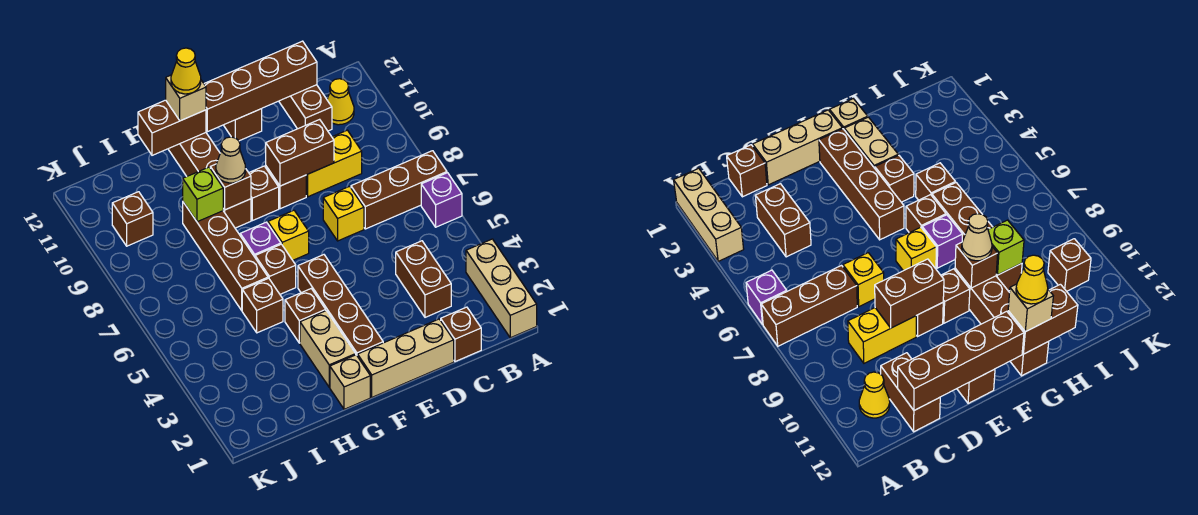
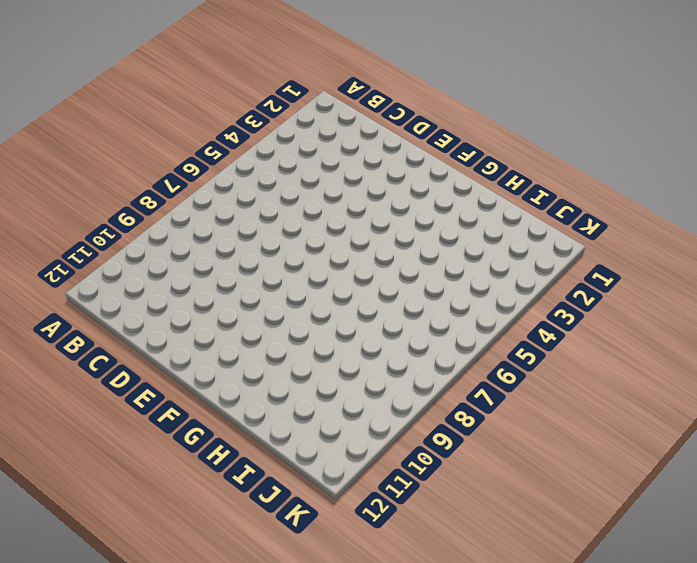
none -> tan 1x3 brick [466,239,537,338]
none -> purple 1x1 brick [421,173,462,227]
none -> brown 1x3 brick [351,151,447,229]
none -> yellow 1x1 cone [327,79,354,125]

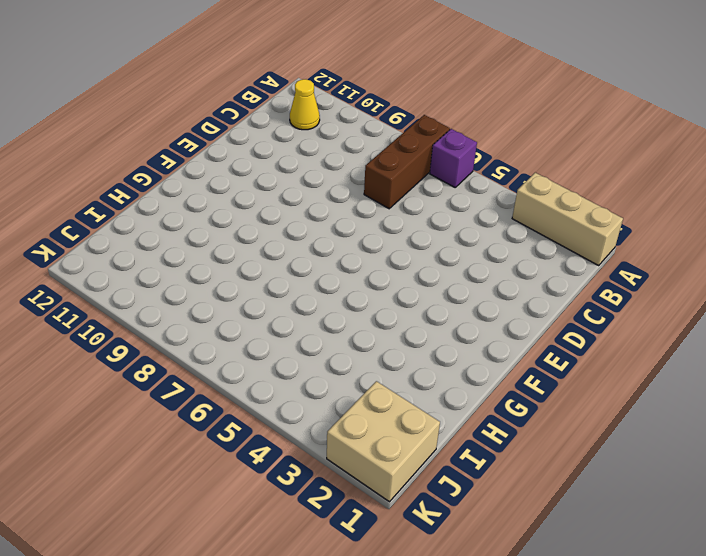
tan 2x2 brick [327,381,440,502] -> none
none -> brown 1x1 brick [441,307,481,362]
none -> brown 1x2 brick [396,241,451,317]
none -> yellow 1x2 brick [306,130,362,197]
none -> brown 1x2 brick [279,85,332,131]

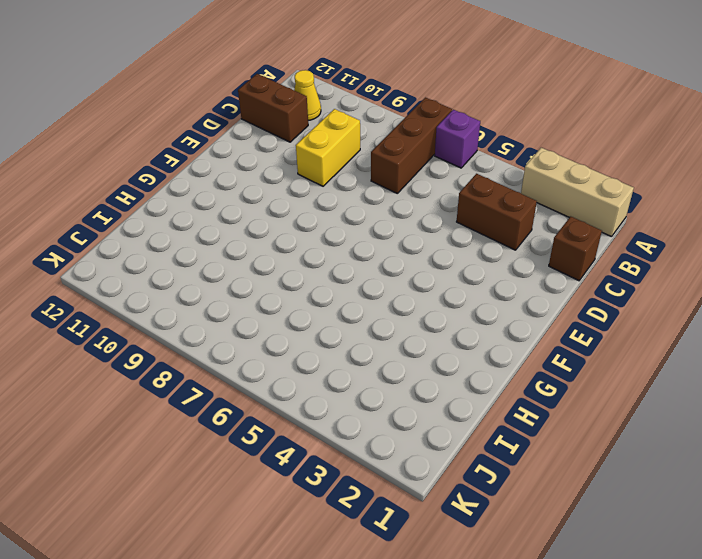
none -> tan 1x3 brick [358,319,454,397]
none -> yellow 1x1 brick [323,186,364,241]
none -> brown 1x1 brick [266,166,306,209]
none -> brown 1x1 brick [224,109,262,141]

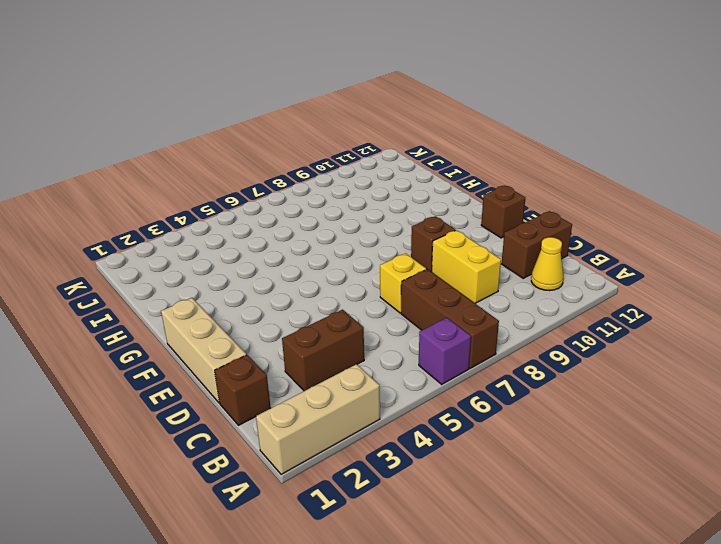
none -> brown 1x4 brick [298,255,383,356]
none -> yellow 1x1 brick [268,210,309,260]
none -> brown 1x1 brick [249,166,279,221]
none -> tan 1x1 brick [330,355,370,409]

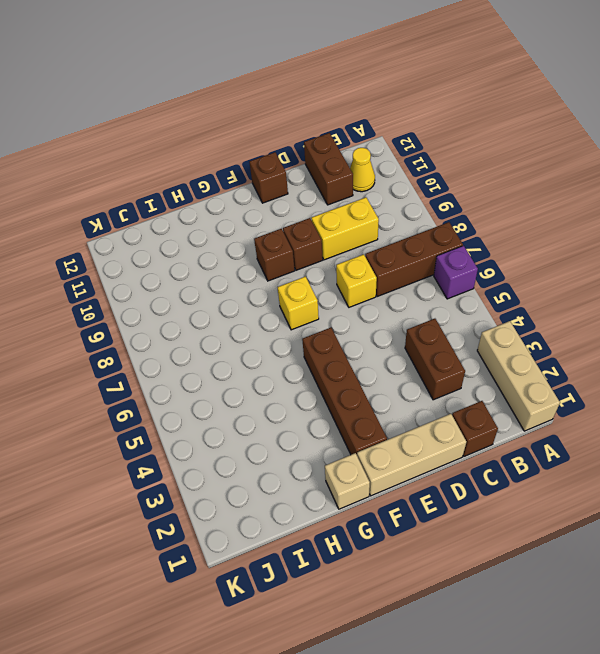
none -> tan 1x2 brick [300,311,356,387]
none -> brown 1x1 brick [285,289,326,343]
none -> brown 1x1 brick [255,244,296,294]
none -> purple 1x1 brick [240,222,281,257]

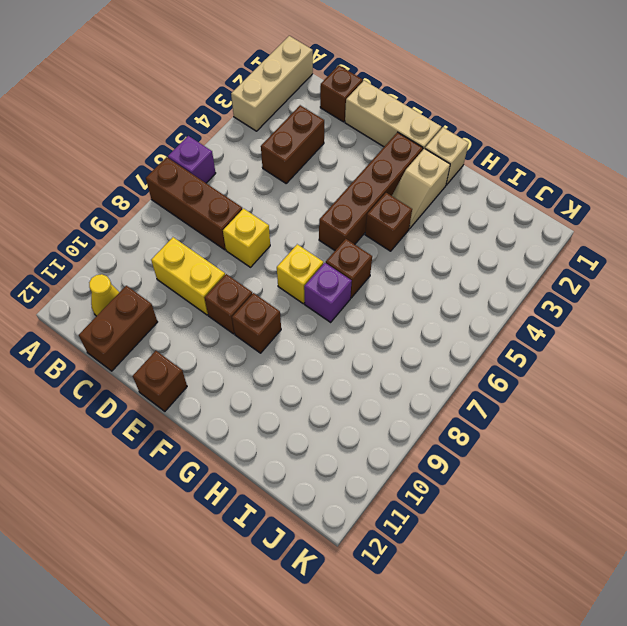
tan 1x2 slope [392,149,450,229] -> tan 1x2 brick [300,311,356,387]
none -> brown 1x4 brick [168,133,251,228]
none -> brown 1x1 brick [242,278,283,333]
none -> brown 1x4 brick [183,202,268,310]
none -> brown 1x1 brick [112,192,153,246]

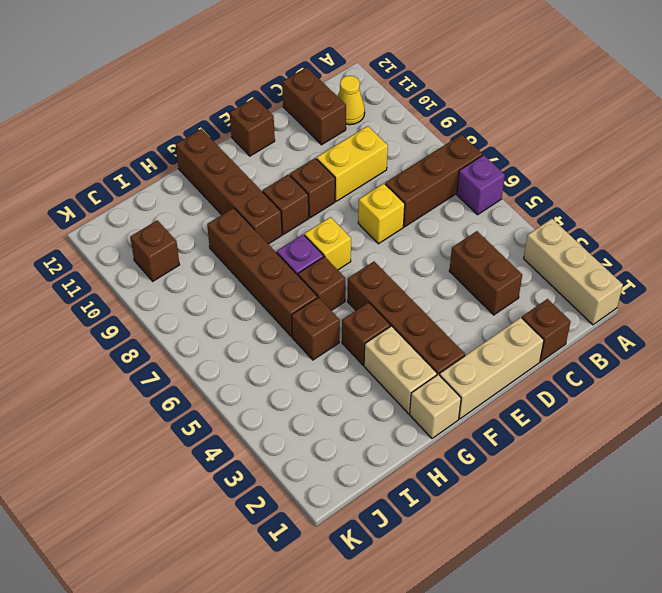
none -> brown 1x4 brick [204,41,317,132]
none -> brown 1x2 brick [266,119,334,186]
none -> brown 1x1 brick [210,164,251,210]
none -> brown 1x2 brick [138,100,206,155]

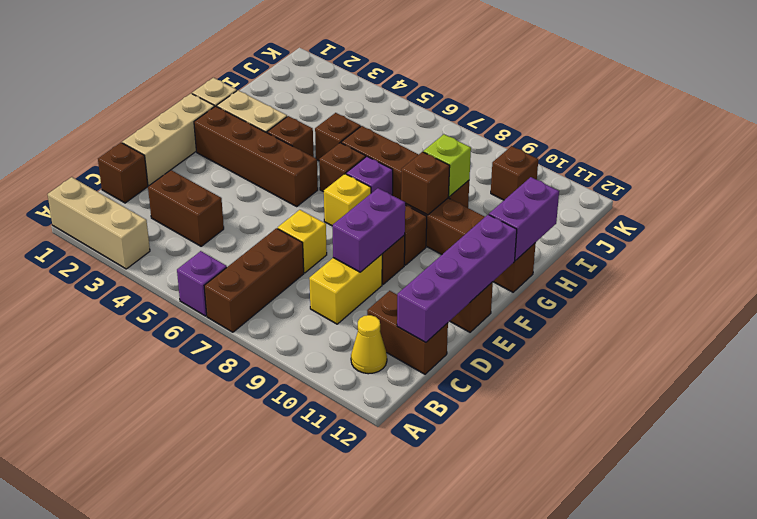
purple 1x4 brick [397,215,517,343] -> brown 1x4 brick [204,41,317,132]
purple 1x2 brick [332,188,405,272] -> brown 1x2 brick [266,119,334,186]
purple 1x2 brick [489,177,559,261] -> brown 1x2 brick [138,100,206,155]
none -> tan 1x1 cone [216,137,246,183]
none -> tan 1x1 brick [166,75,206,121]
none -> yellow 1x1 cone [171,48,201,94]

